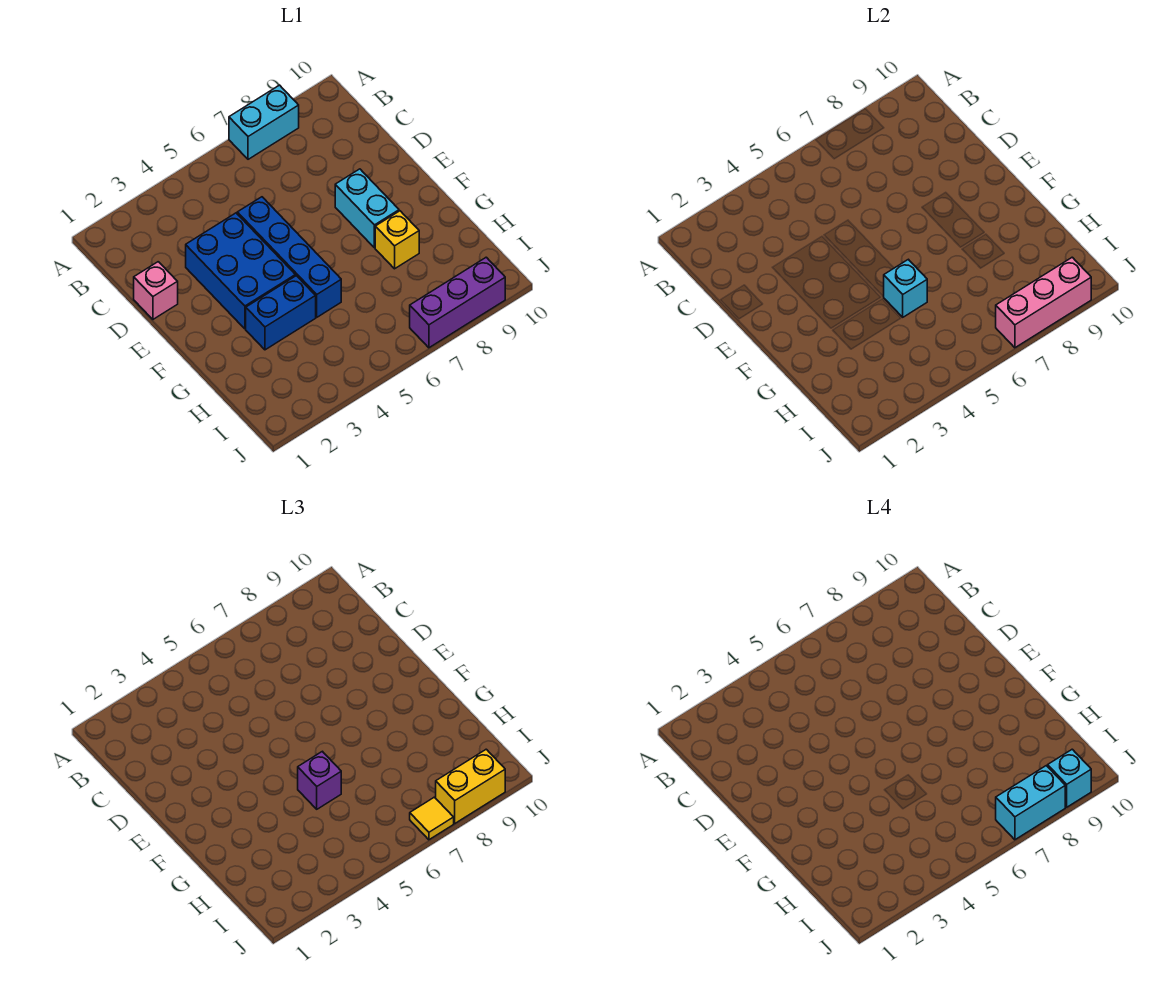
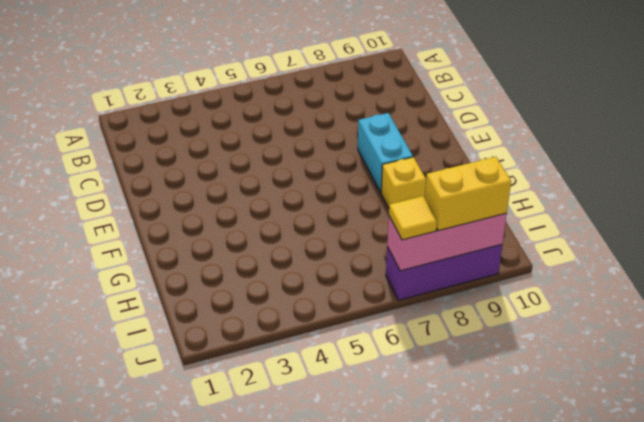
none -> cyan 1x2 brick [229,85,299,159]
none -> pink 1x1 brick [134,262,178,319]
none -> blue 2x3 brick [186,213,295,329]

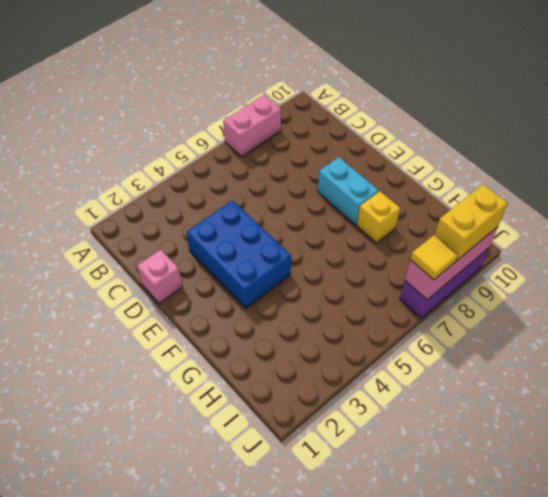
pink 1x2 brick [223,95,281,157] -> cyan 1x2 brick [229,85,299,159]
none -> blue 1x4 brick [237,197,341,317]
none -> blue 1x2 brick [246,276,316,350]
none -> cyan 1x1 brick [884,259,927,317]

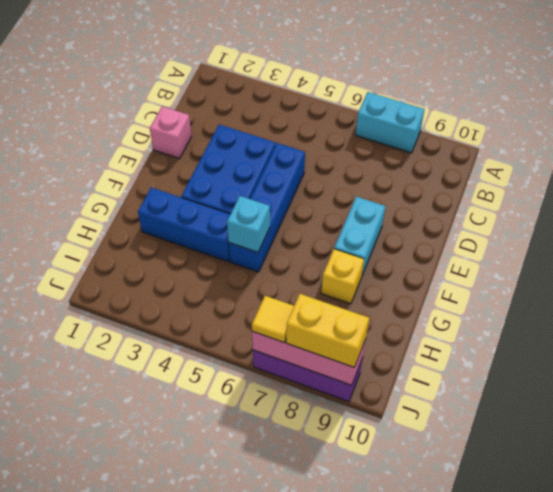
blue 1x3 brick [138,188,230,262] -> blue 1x2 brick [246,276,316,350]
none -> purple 1x1 brick [298,751,341,809]
none -> cyan 1x2 brick [996,766,1065,840]
none -> cyan 1x1 brick [1048,749,1091,807]

